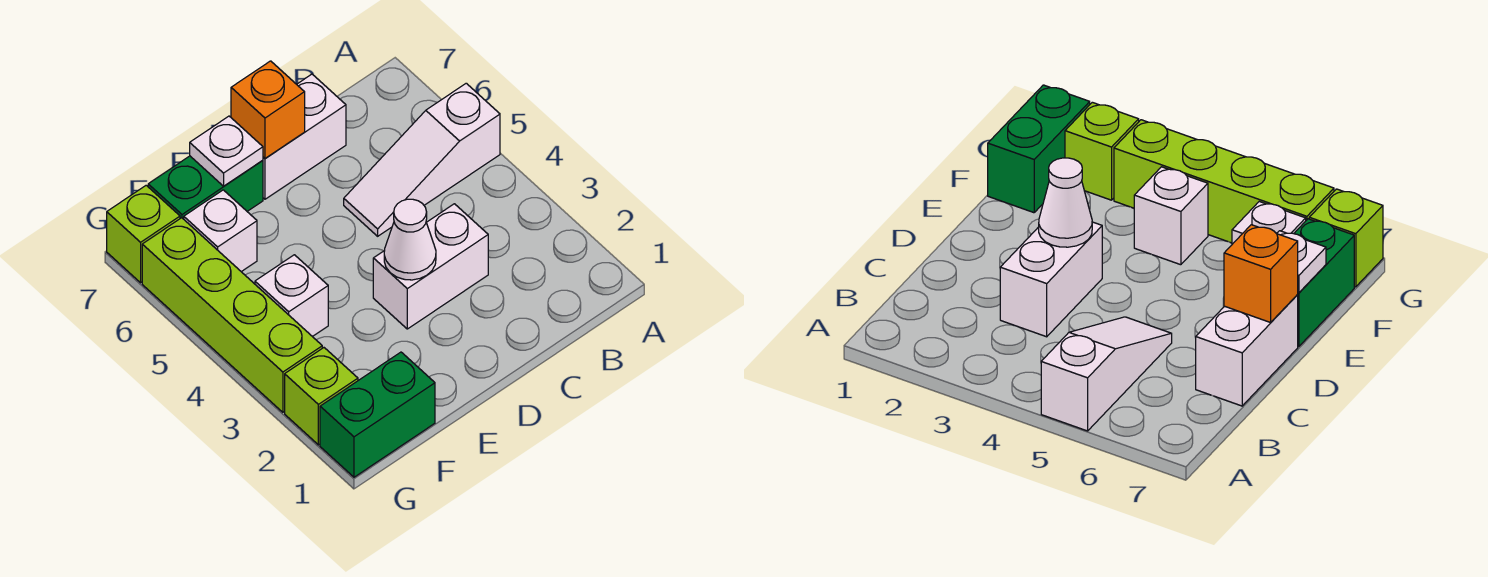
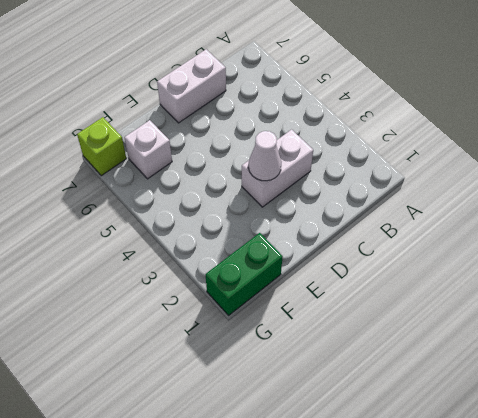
none -> white 1x3 slope [344,83,500,236]
none -> green 1x2 brick [148,156,263,219]
none -> white 1x1 brick [255,255,328,337]

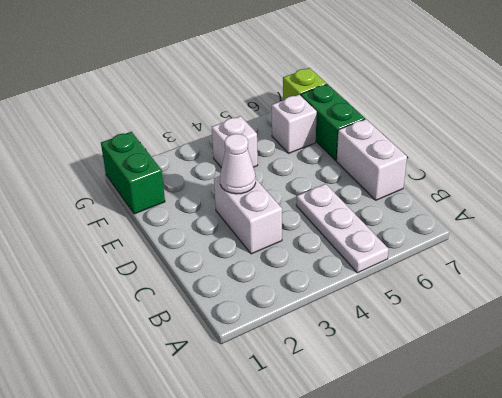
white 1x3 plate [296,184,389,273] -> white 1x3 slope [344,83,500,236]
none -> lime 1x1 brick [285,348,358,445]
none -> lime 1x4 brick [142,218,322,412]
none -> orange 1x1 brick [231,61,305,158]

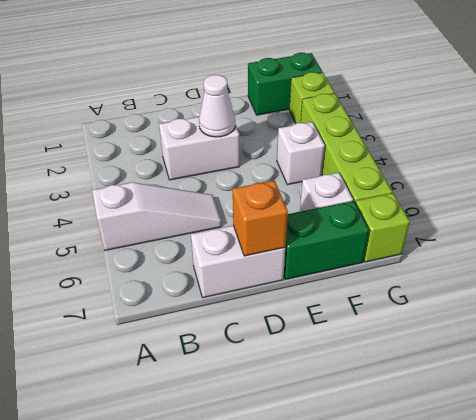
none -> white 1x1 plate [190,116,263,186]

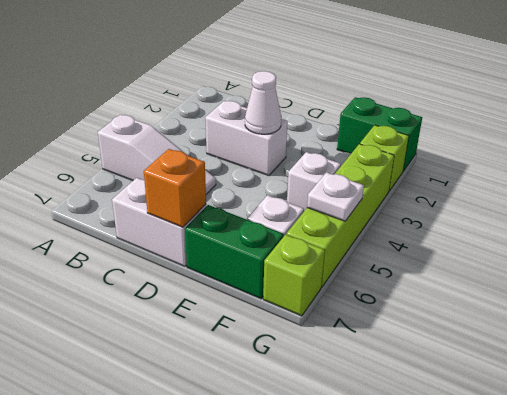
white 1x1 plate [307,172,364,221] -> white 1x1 plate moved to [190,116,263,186]

